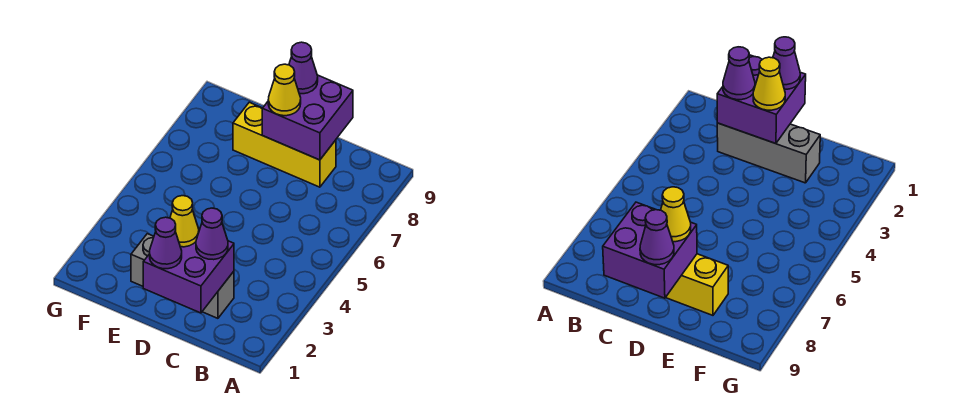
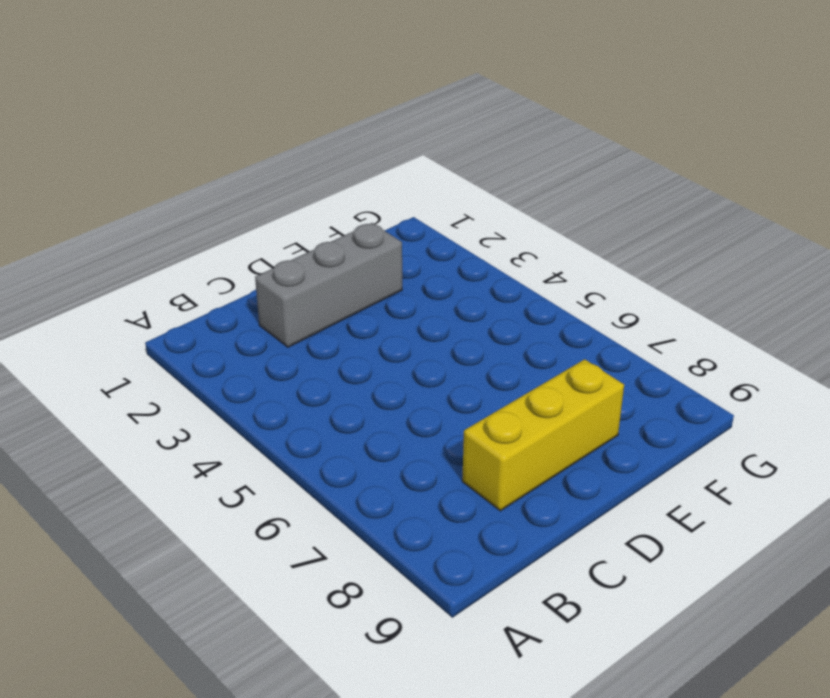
none -> purple 2x2 brick [143,228,234,313]
none -> purple 2x2 brick [262,75,353,160]

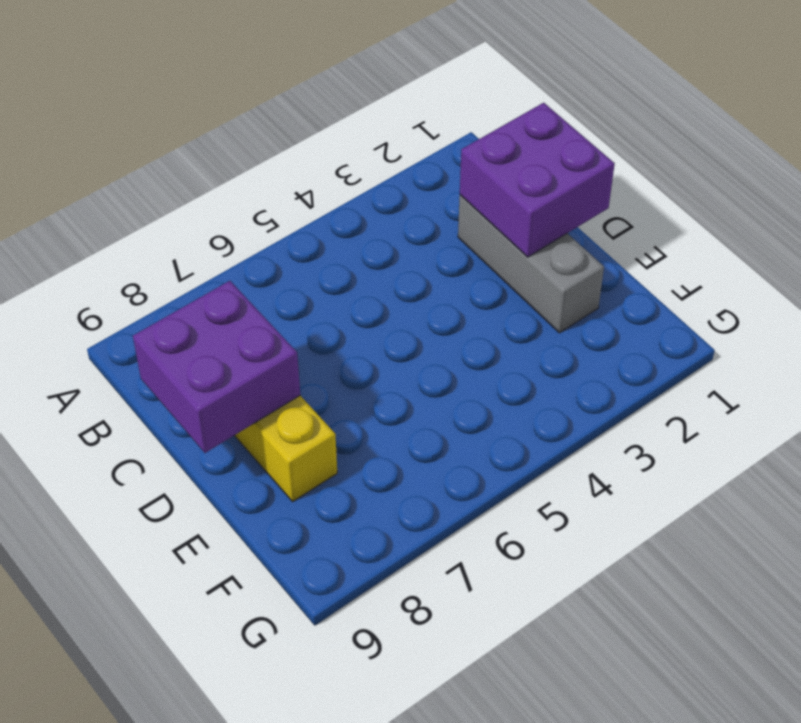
none -> purple 1x1 cone [196,208,228,260]
none -> purple 1x1 cone [150,217,182,269]

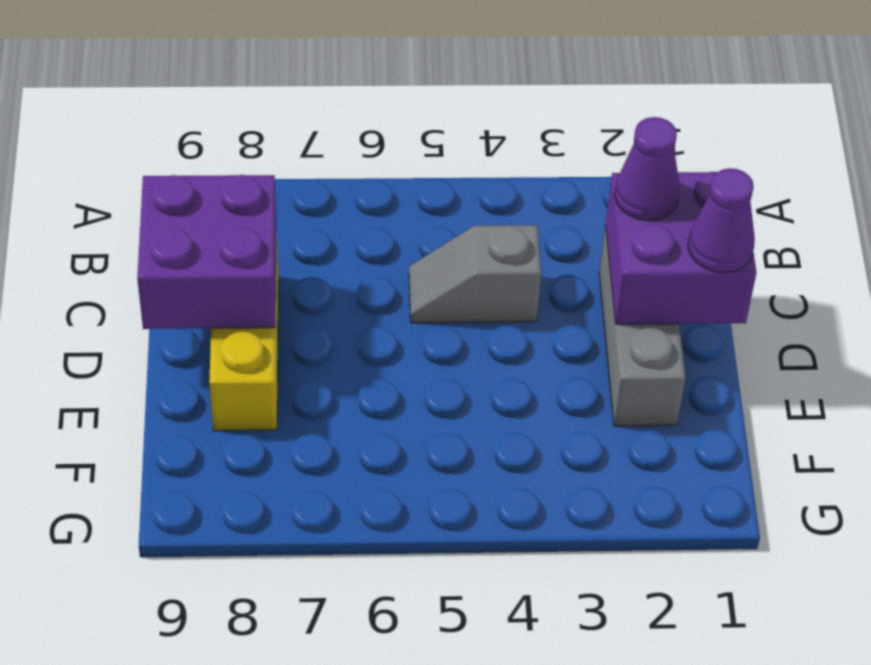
grey 1x2 slope [409,225,541,323] -> none
none -> yellow 1x1 cone [170,196,199,247]
none -> yellow 1x1 cone [268,64,301,116]

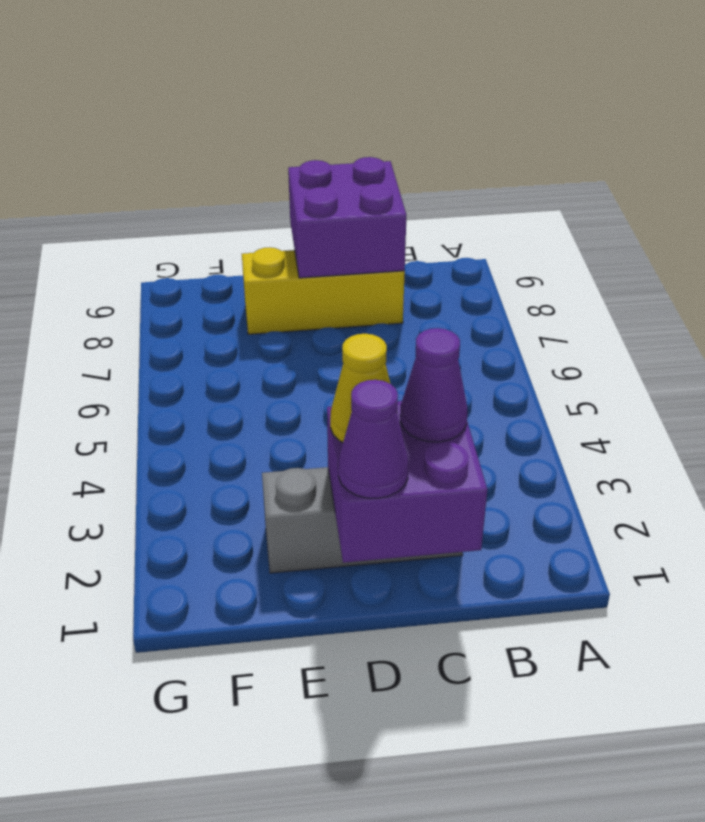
none -> yellow 1x1 cone [268,64,301,116]
none -> purple 1x1 cone [289,42,318,94]

